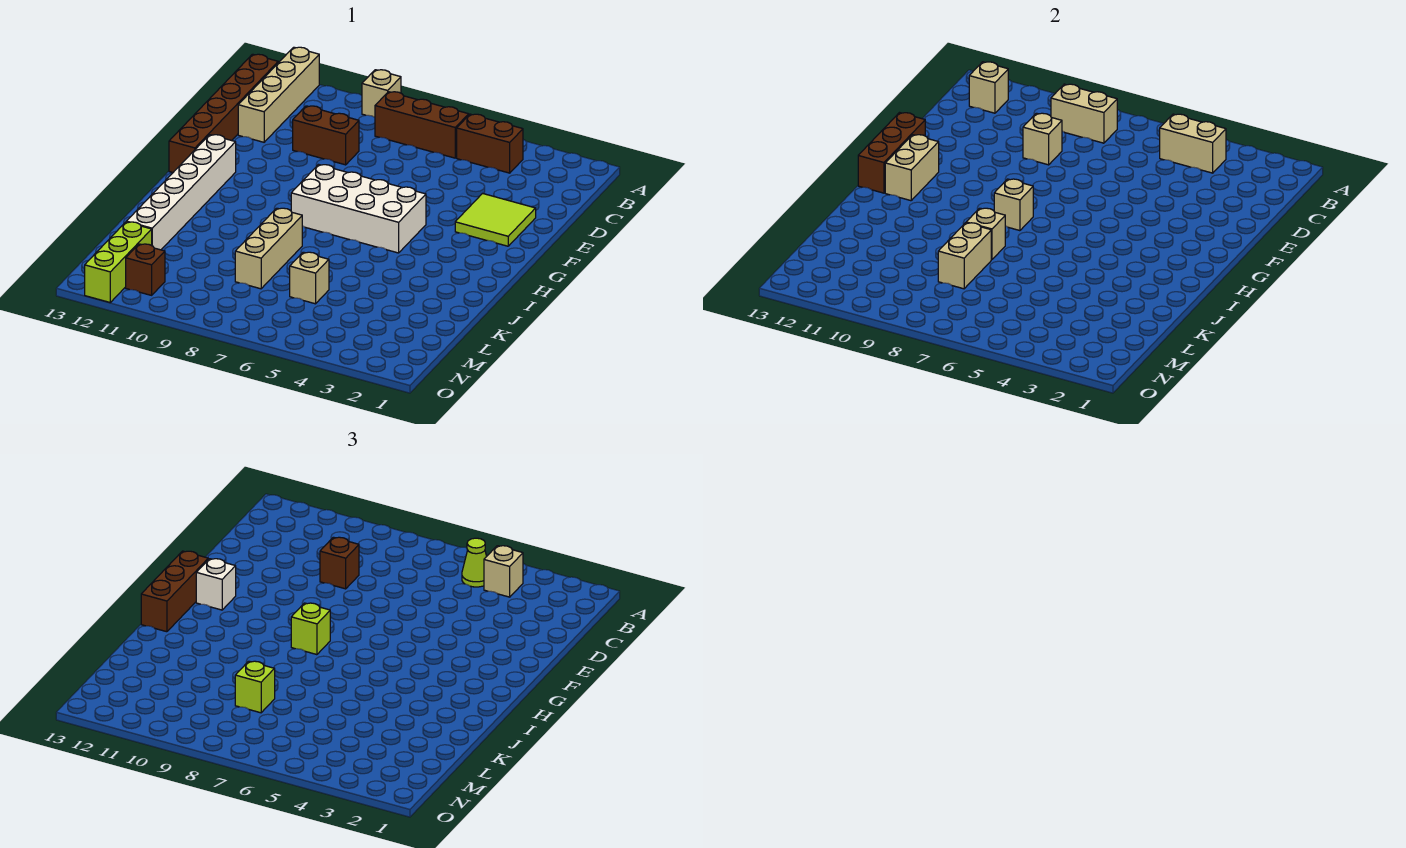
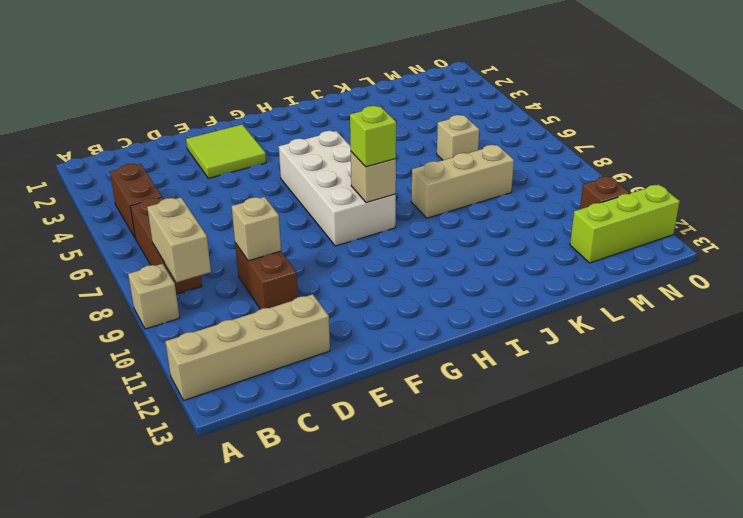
none -> brown 1x6 brick [169,54,278,173]
none -> white 1x6 brick [126,135,236,250]
none -> tan 1x2 brick [1160,114,1226,173]

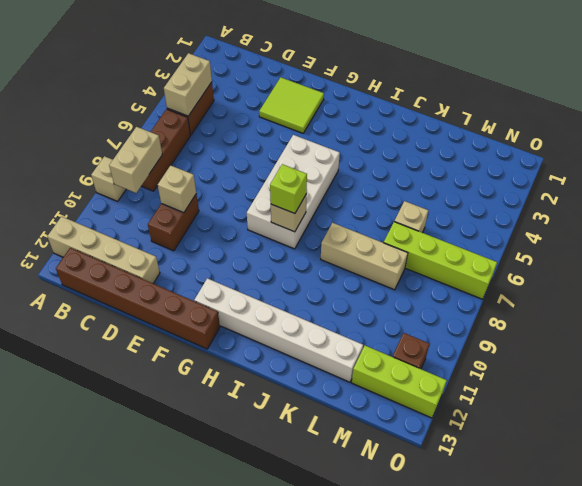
lime 1x4 brick [384,222,497,299] -> none
none -> tan 1x1 brick [969,62,1008,113]
none -> brown 1x3 brick [858,113,925,193]
none -> tan 1x2 brick [885,135,939,201]

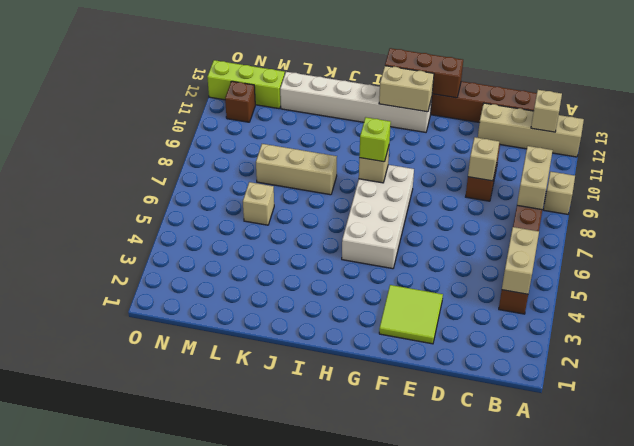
none -> tan 1x1 brick [966,208,1005,260]
none -> tan 1x2 brick [938,223,991,289]
none -> tan 1x1 brick [484,546,523,597]

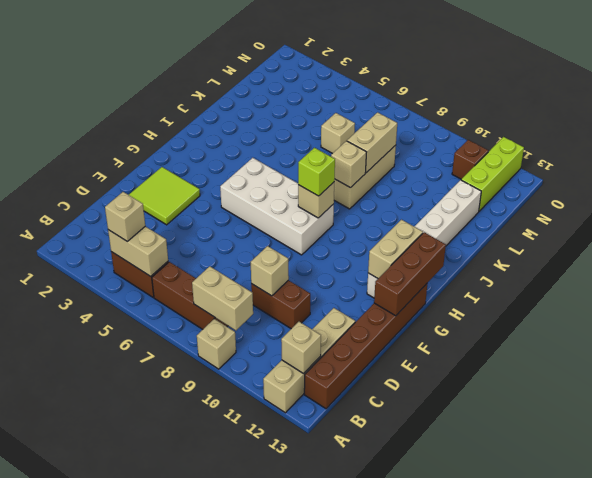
none -> lime 1x1 cone [462,538,487,587]
none -> brown 1x1 brick [320,537,359,589]
none -> white 1x1 brick [196,559,236,610]

